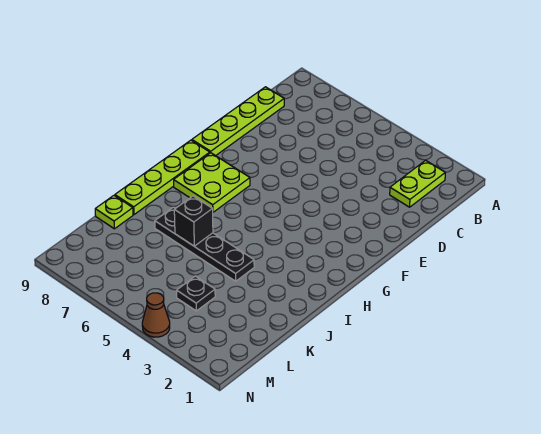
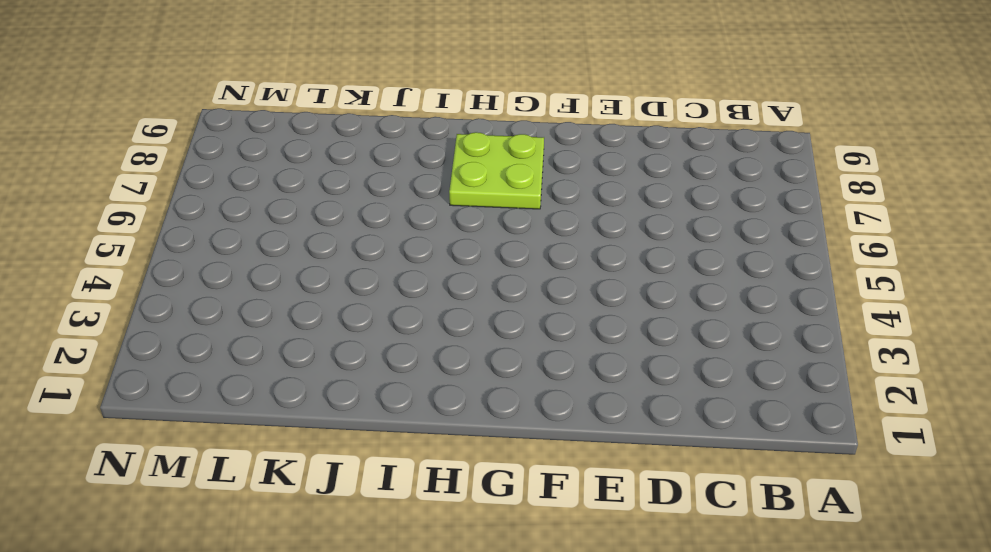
none -> lime 1x2 plate [390,160,445,207]
none -> lime 1x4 plate [192,87,284,156]

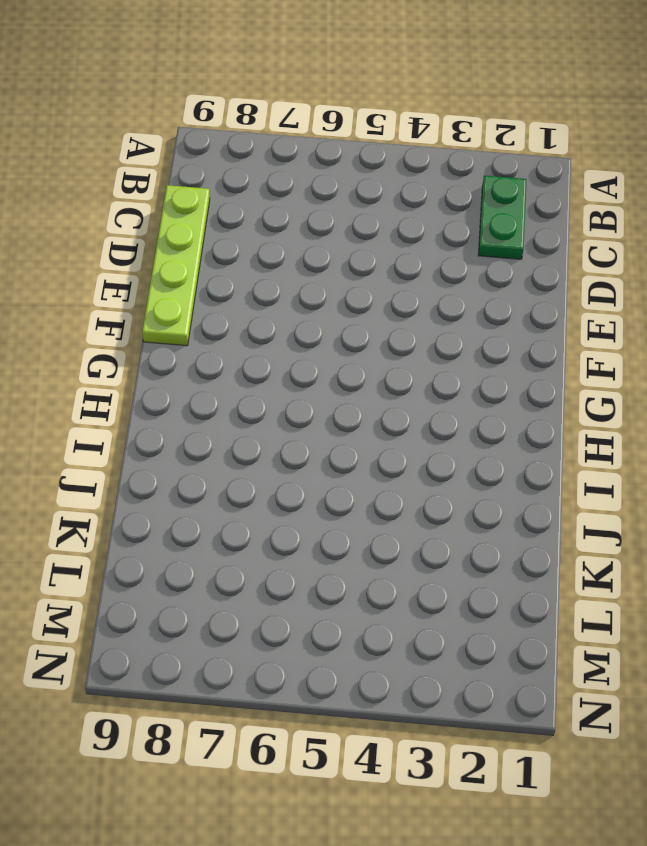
green 1x2 plate [478,175,526,259] -> lime 1x2 plate [390,160,445,207]
none -> lime 2x2 plate [174,153,250,212]
none -> lime 1x4 plate [115,140,210,214]

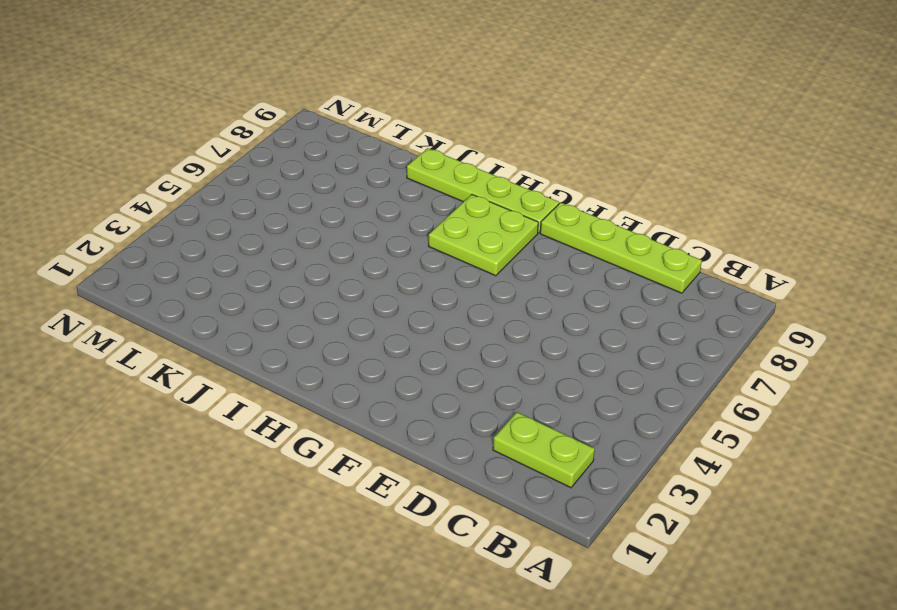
none -> black 1x4 plate [155,207,254,281]
none -> lime 1x1 plate [95,196,133,229]

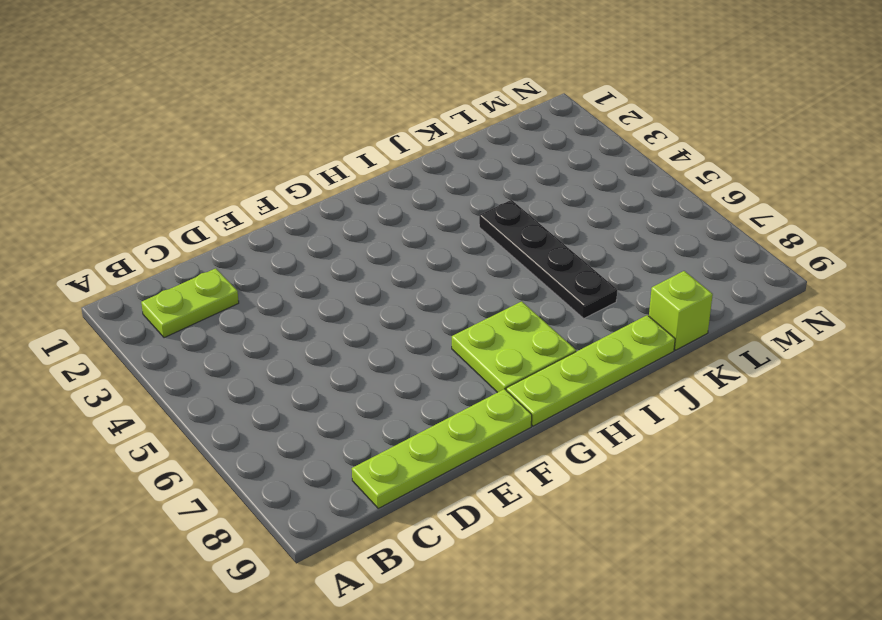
lime 1x1 brick [649,271,713,350] -> lime 1x1 plate [95,196,133,229]
none -> black 1x1 plate [177,276,215,311]
none -> brown 1x1 cone [142,293,170,337]

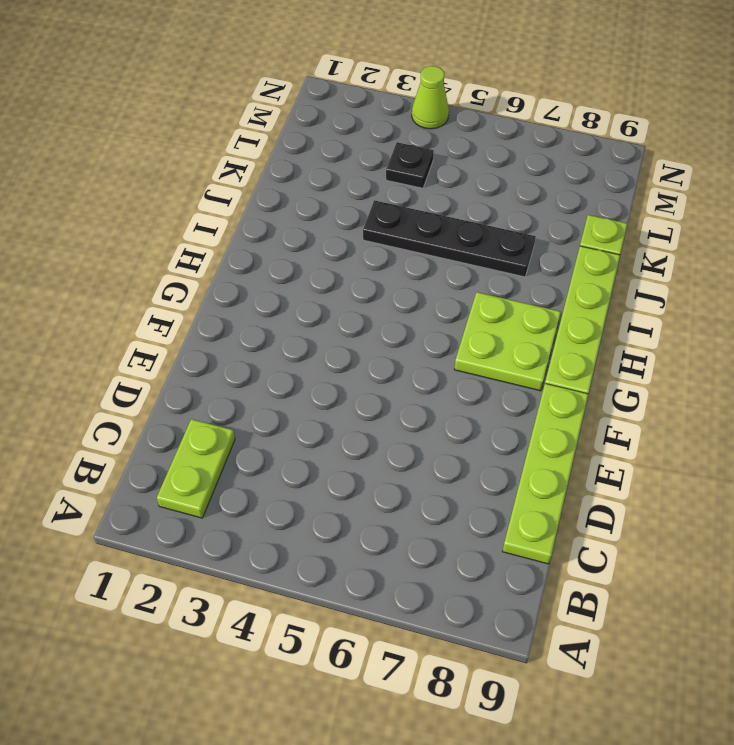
lime 1x1 cone [412,66,449,129] -> brown 1x1 cone [142,293,170,337]
none -> black 1x1 brick [174,196,213,246]

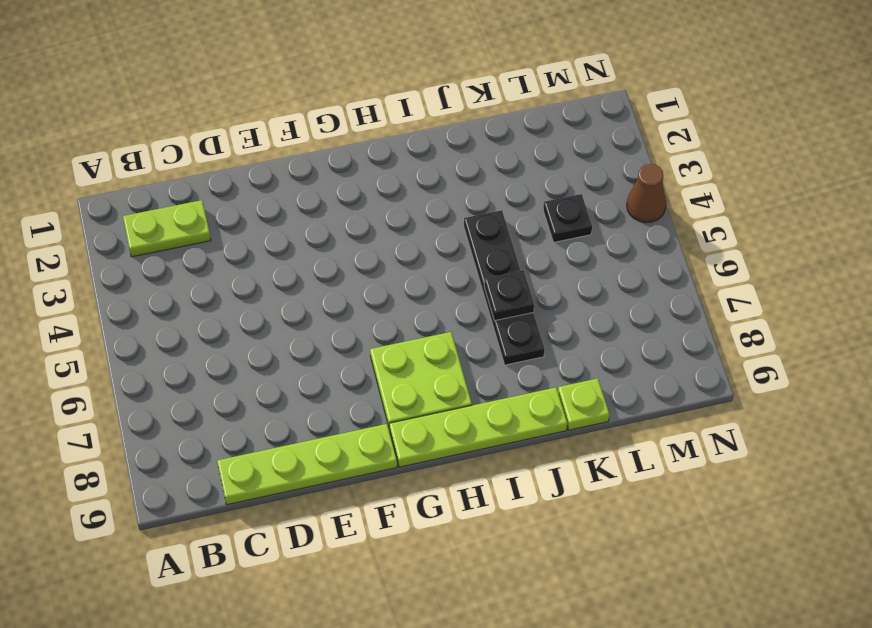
black 1x1 plate [484,270,534,321] -> black 1x1 brick [174,196,213,246]

